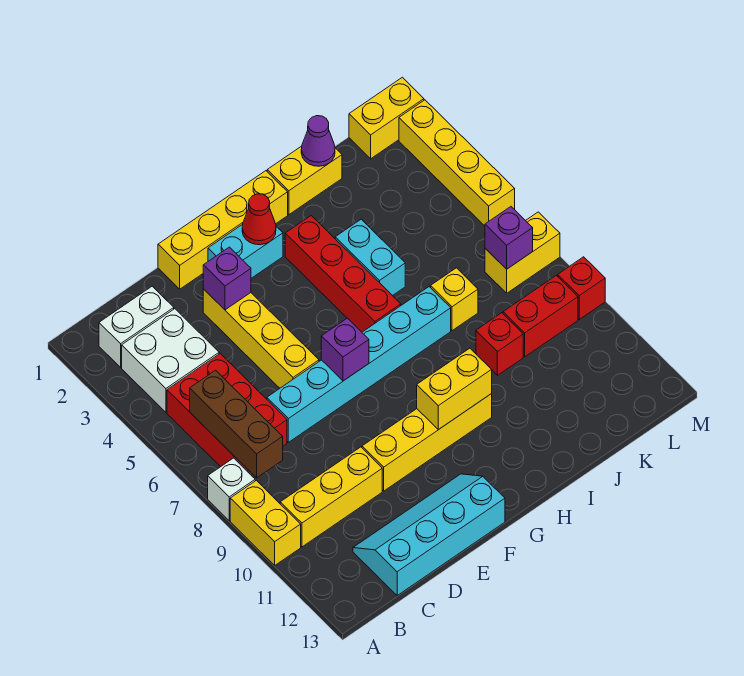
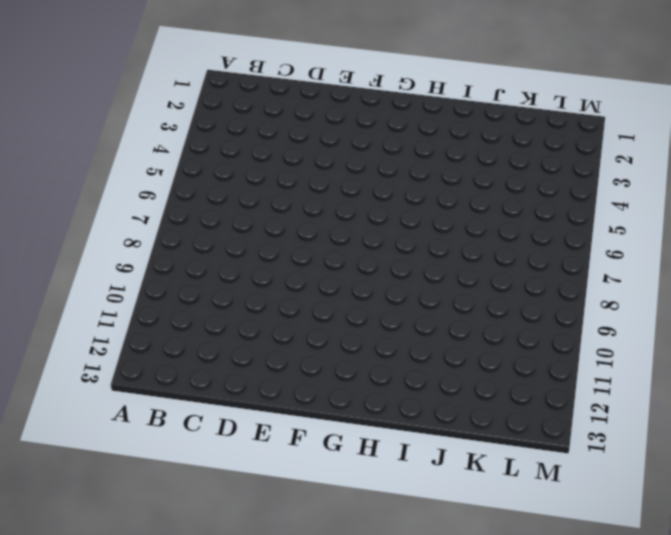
none -> white 1x1 brick [208,458,255,521]
none -> yellow 1x2 brick [230,480,301,565]
none -> white 1x2 brick [99,286,174,367]

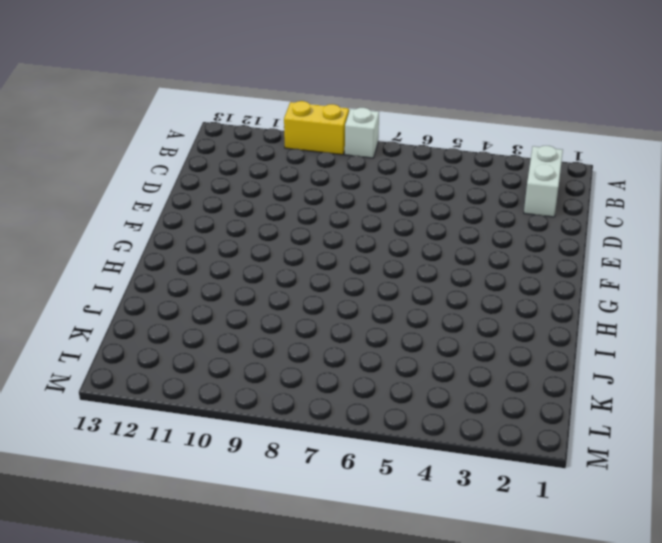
none -> white 2x2 brick [122,309,219,412]
none -> red 2x3 brick [167,354,287,471]
none -> yellow 1x3 brick [280,447,382,547]

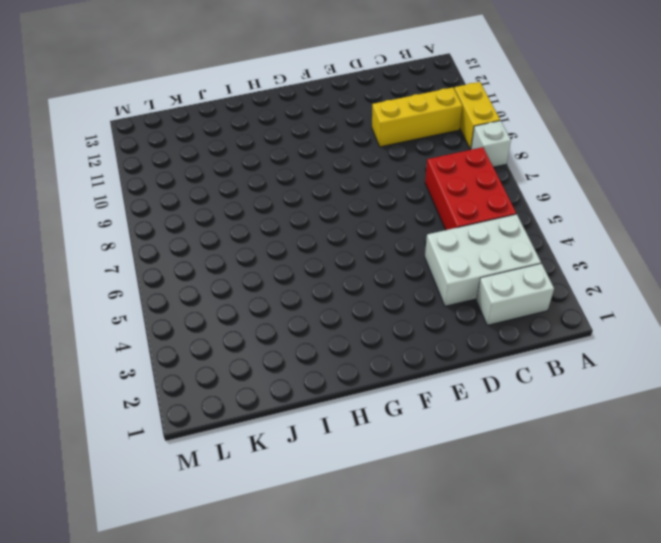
white 2x3 brick [425,214,541,306] -> white 2x2 brick [122,309,219,412]
none -> cyan 2x4 slope [353,474,505,595]
none -> cyan 1x6 brick [267,287,451,442]
none -> yellow 1x4 brick [158,171,288,289]

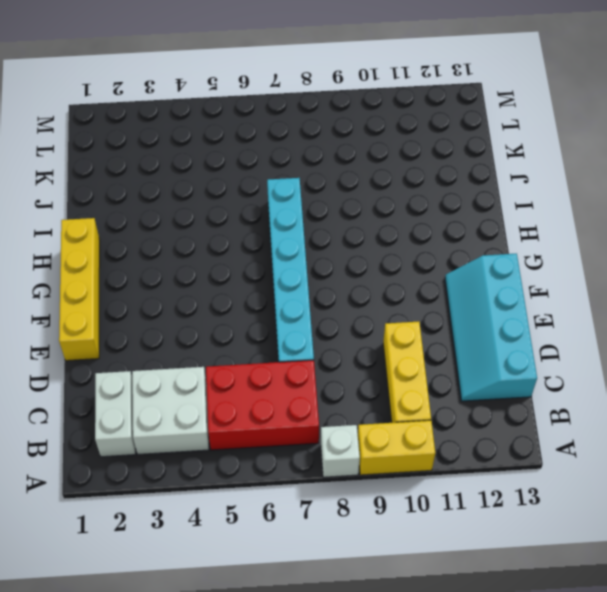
none -> yellow 1x4 brick [203,289,319,388]
none -> yellow 1x4 brick [362,394,492,491]
none -> cyan 1x2 brick [208,224,283,278]

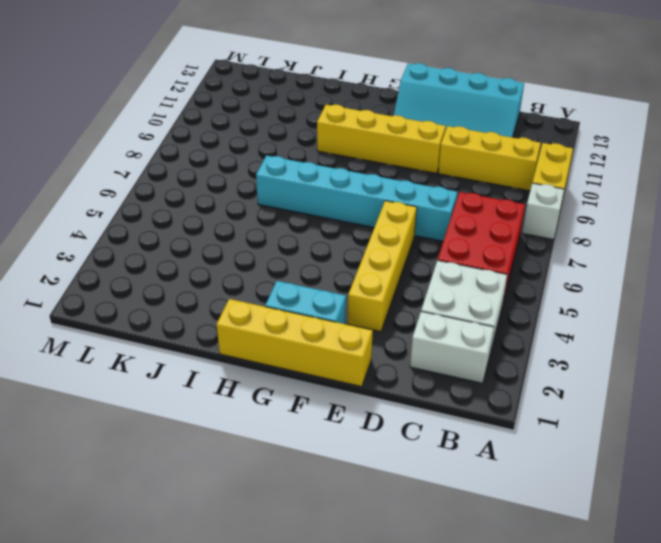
none -> red 1x4 brick [285,216,401,332]
none -> yellow 1x2 brick [267,146,342,215]
none -> cyan 1x2 brick [335,219,405,296]

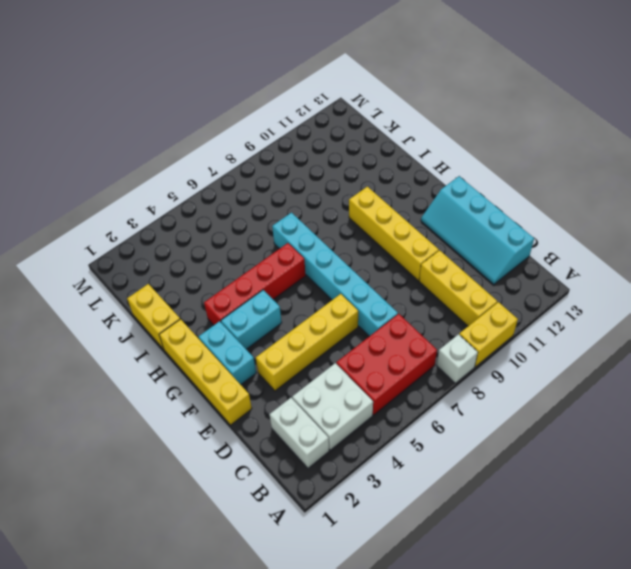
cyan 1x2 brick [221,290,282,349] -> cyan 1x2 brick moved to [335,219,405,296]
none -> yellow 1x1 brick [431,268,478,331]
none -> red 1x1 brick [476,313,523,375]
none -> red 1x2 brick [503,275,578,357]

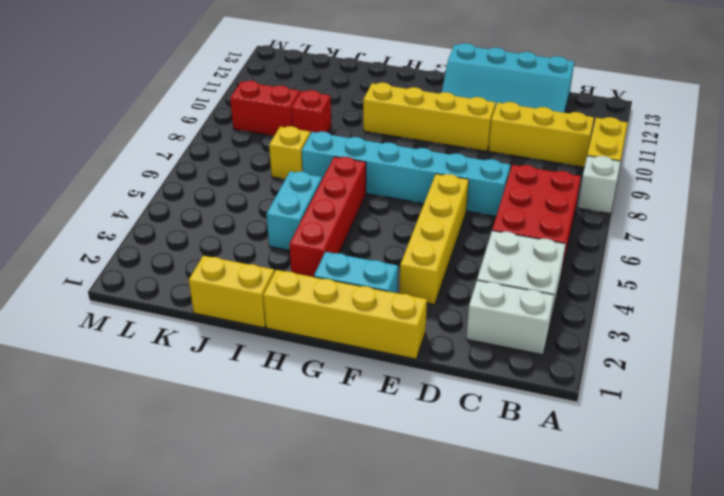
none -> yellow 1x2 brick [349,77,424,159]
none -> yellow 1x2 brick [485,212,560,293]
none -> yellow 1x4 brick [399,100,515,226]

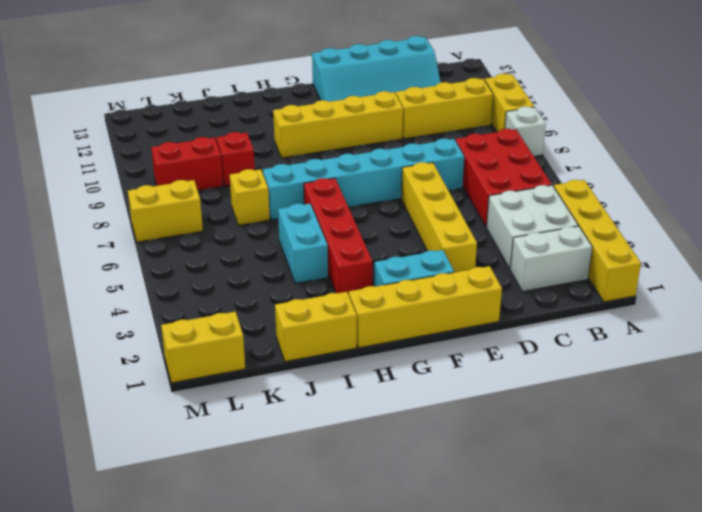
yellow 1x4 brick [554,180,641,302] -> yellow 1x4 brick moved to [399,100,515,226]
none -> red 1x1 brick [558,257,605,319]
none -> brown 1x3 brick [190,370,283,478]
none -> purple 1x1 brick [203,247,251,310]

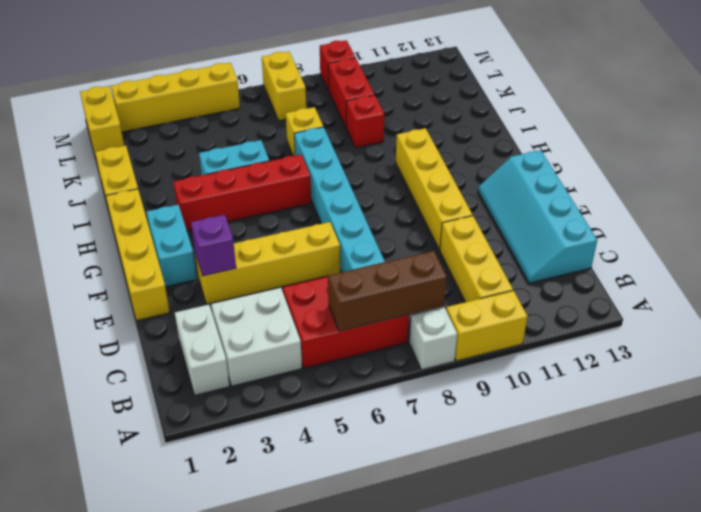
none -> purple 1x1 brick [321,318,369,381]
none -> red 1x1 cone [242,194,276,245]
none -> yellow 1x2 brick [417,348,492,430]

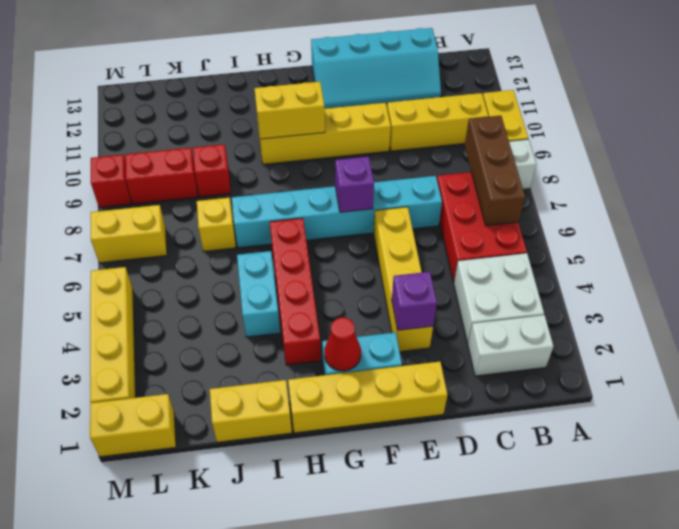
none -> purple 1x1 cone [301,116,335,166]
none -> purple 1x1 brick [485,207,533,269]

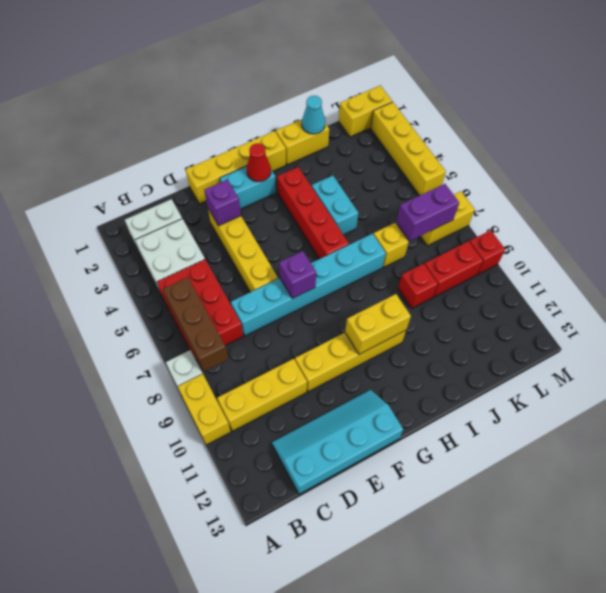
cyan 1x1 cone [302,95,325,134] -> purple 1x1 cone [301,116,335,166]
purple 1x2 brick [397,184,459,241] -> purple 1x1 brick [485,207,533,269]

